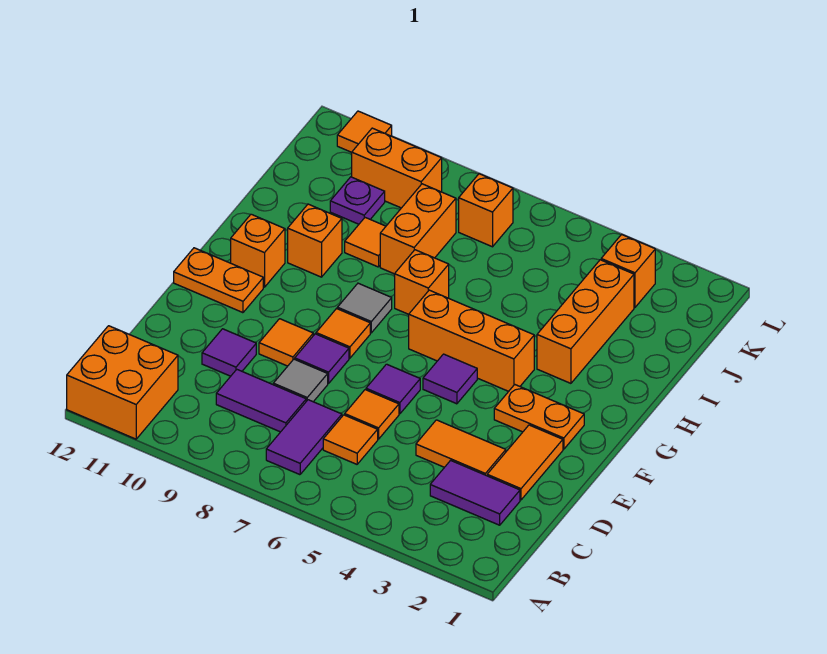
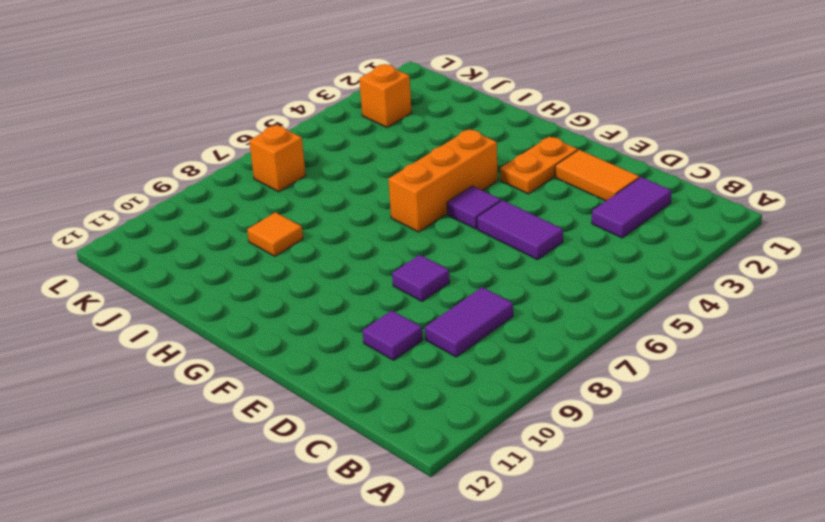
purple 1x2 tile [477,200,563,260] -> purple 1x2 tile moved to [266,400,342,475]
none -> orange 2x2 brick [67,326,178,439]
none -> orange 1x1 tile [323,415,378,464]
none -> orange 1x2 tile [416,420,506,476]
none -> orange 1x1 tile [345,390,399,439]

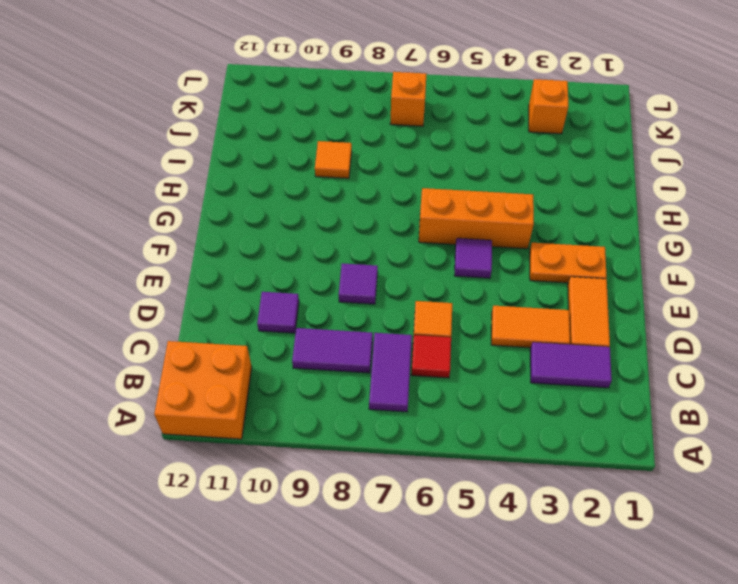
red 1x1 tile [411,335,451,378] -> orange 1x1 tile [323,415,378,464]
none -> grey 1x1 tile [273,359,328,402]
none -> purple 1x1 tile [366,364,420,414]
none -> orange 1x1 tile [259,319,313,366]
none -> orange 1x1 tile [316,309,370,358]

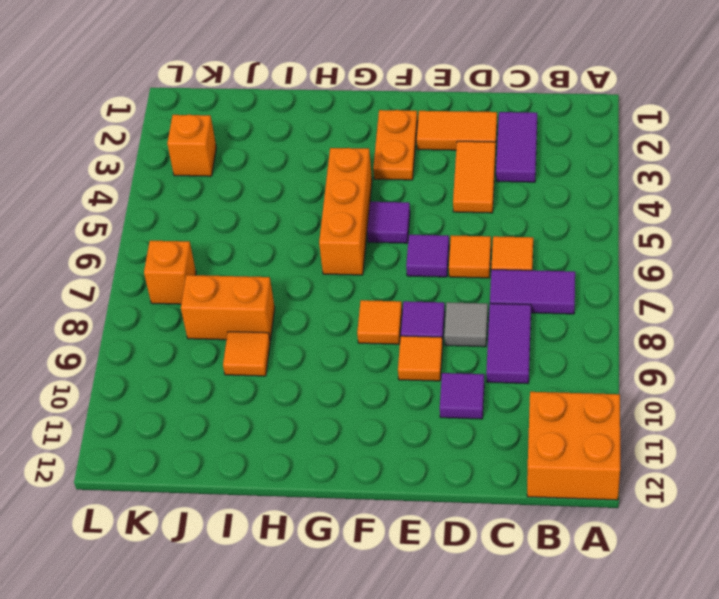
none -> orange 1x2 plate [174,248,263,313]
none -> grey 1x1 tile [337,283,392,333]
none -> orange 1x1 brick [231,214,285,287]
none -> orange 1x3 brick [537,260,634,383]

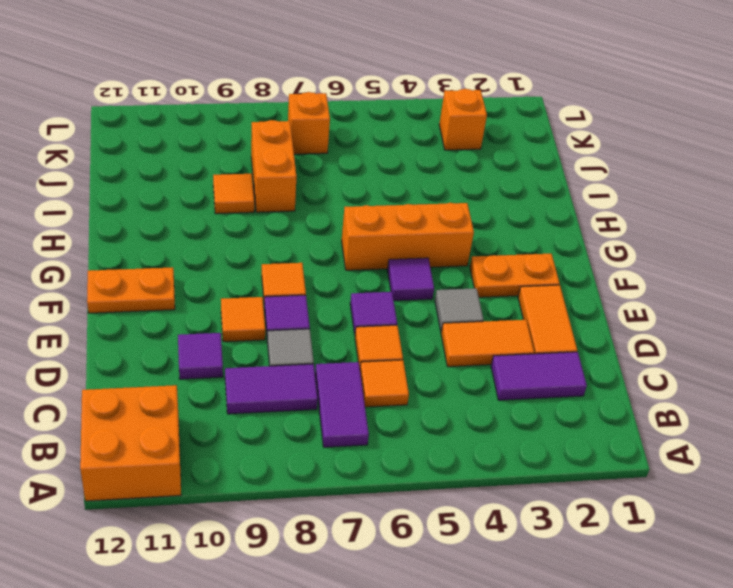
grey 1x1 tile [435,288,483,332] -> grey 1x1 tile moved to [337,283,392,333]
none -> orange 1x1 brick [231,214,285,287]
none -> orange 1x3 brick [537,260,634,383]
none -> orange 1x1 brick [395,250,449,314]
none -> orange 1x1 brick [288,204,342,277]

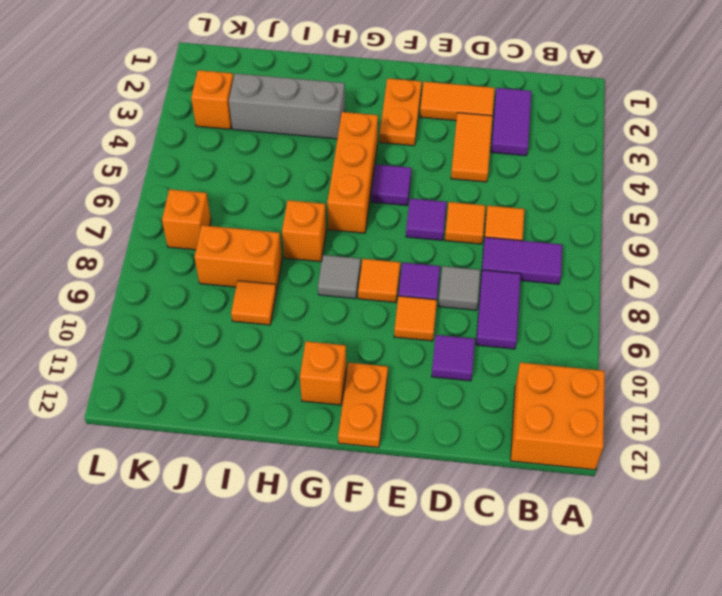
grey 1x3 brick [229,73,345,139] -> orange 1x3 brick [537,260,634,383]
none -> orange 1x1 brick [288,204,342,277]
none -> purple 1x1 plate [330,177,385,224]
none -> orange 1x2 brick [352,128,442,208]
none -> orange 1x1 tile [337,111,392,152]

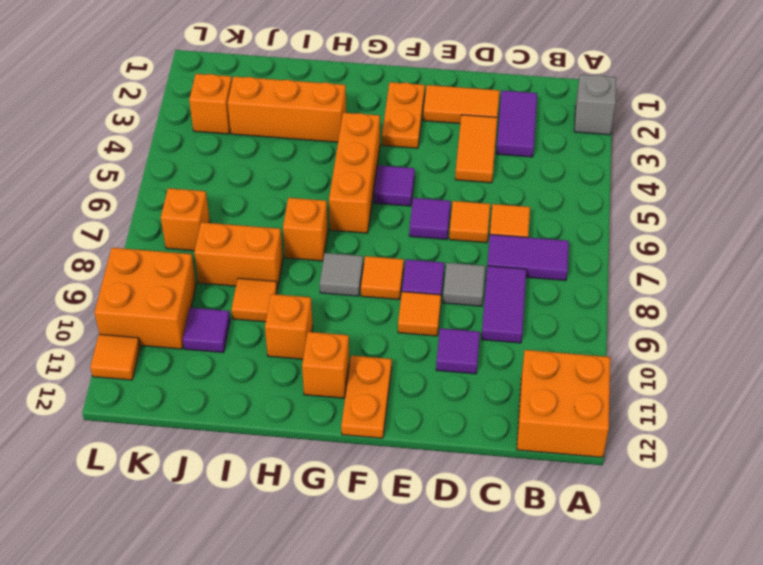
grey 1x1 brick [574,74,616,135] -> none
purple 1x1 tile [183,308,230,353] -> purple 1x1 plate [330,177,385,224]
orange 2x2 brick [95,248,196,349] -> orange 1x2 brick [352,128,442,208]

